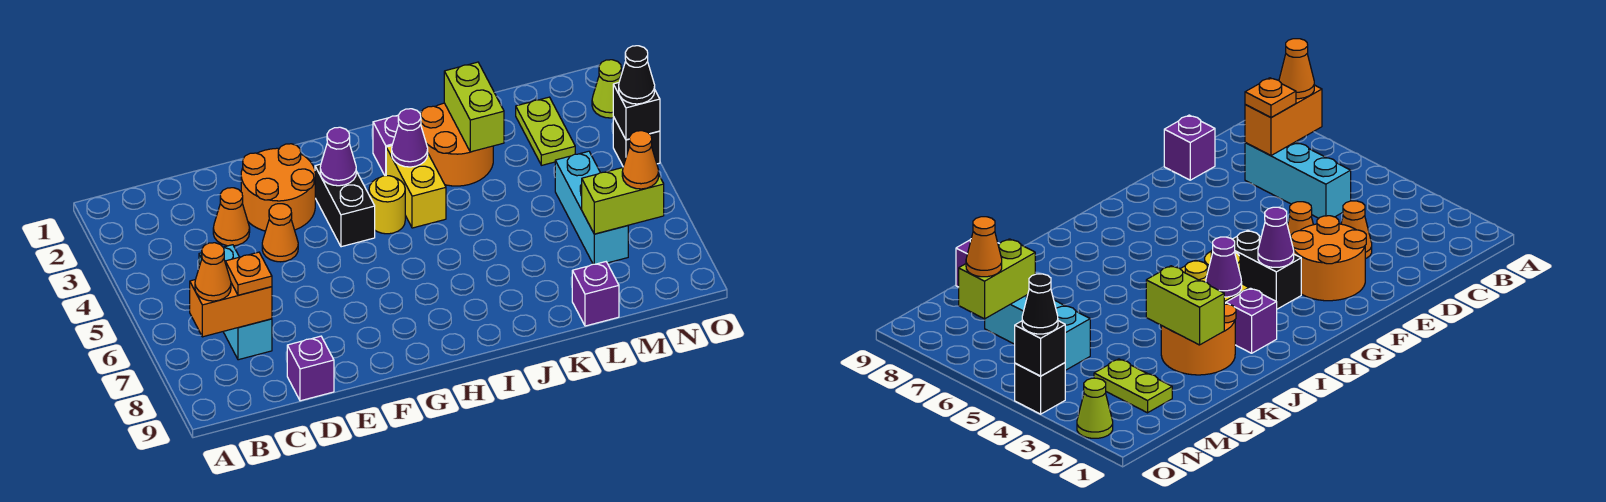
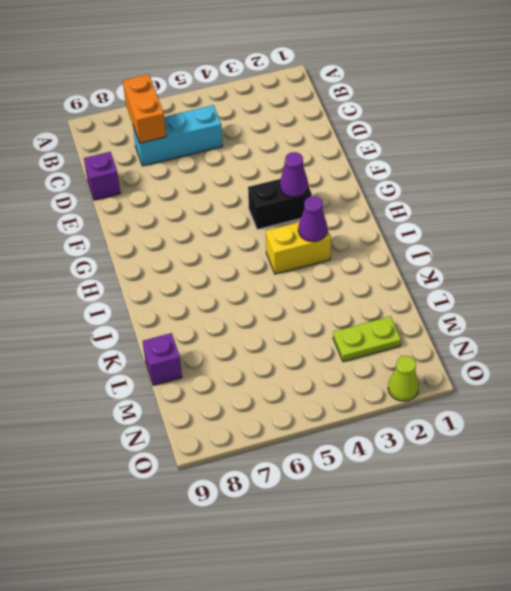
none -> orange 1x1 cone [213,188,250,246]
none -> orange 2x2 round brick [241,144,315,231]
none -> orange 1x1 cone [262,204,298,262]

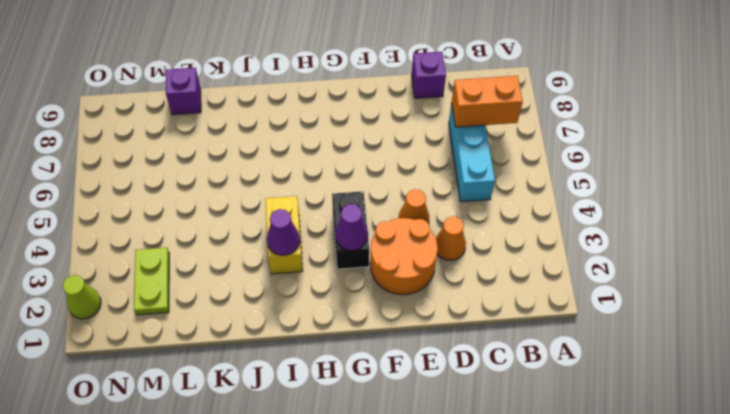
none -> yellow 1x1 round brick [369,176,405,234]
none -> purple 1x1 brick [373,116,399,176]
none -> orange 2x2 round brick [421,103,493,186]

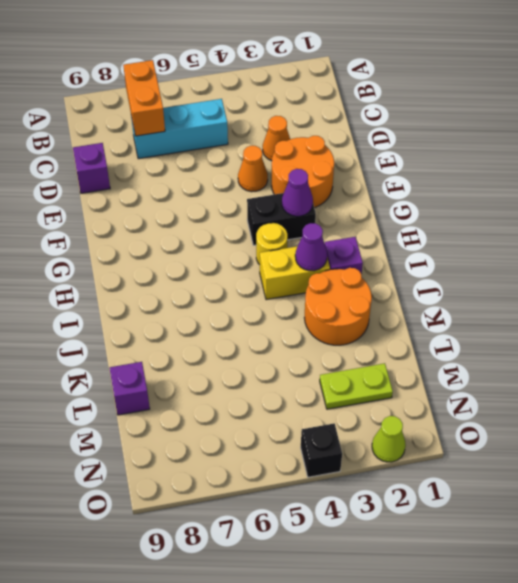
none -> cyan 1x3 brick [555,151,628,264]
none -> lime 1x2 brick [444,62,504,152]
none -> lime 1x2 brick [582,168,664,234]

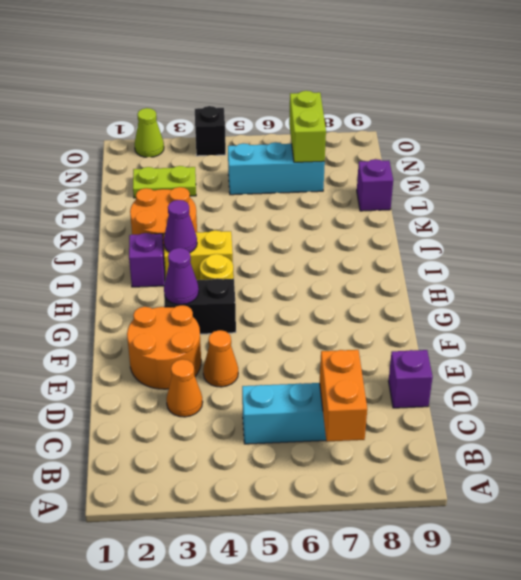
none -> lime 1x2 brick [444,62,504,152]
none -> black 1x1 brick [613,83,660,140]
none -> orange 1x1 cone [195,243,231,301]

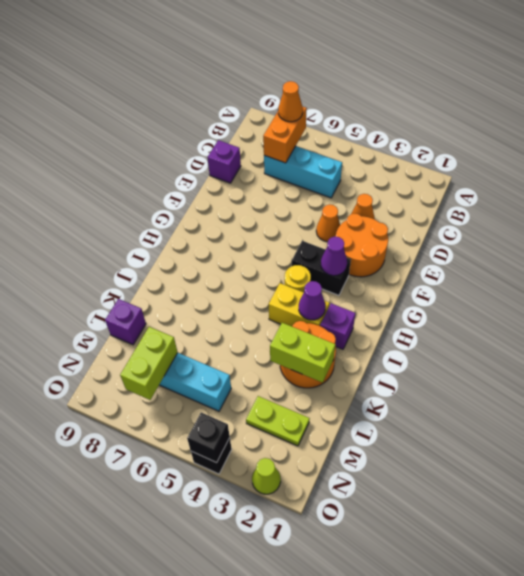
none -> orange 1x1 plate [225,252,272,295]
none -> orange 1x1 cone [622,131,659,189]
none -> black 1x1 cone [619,46,655,104]

